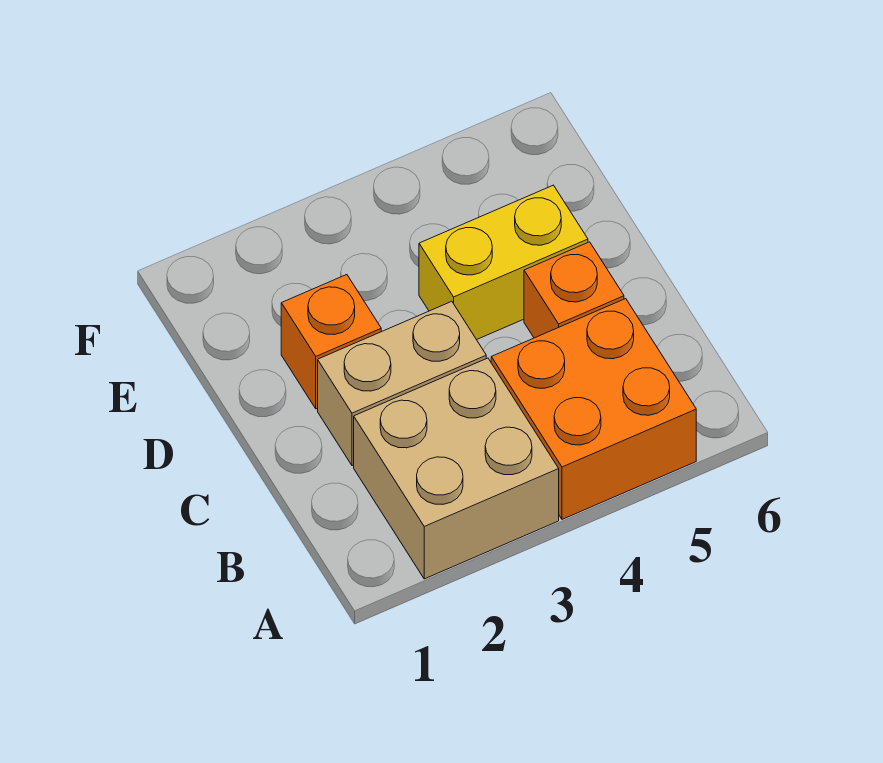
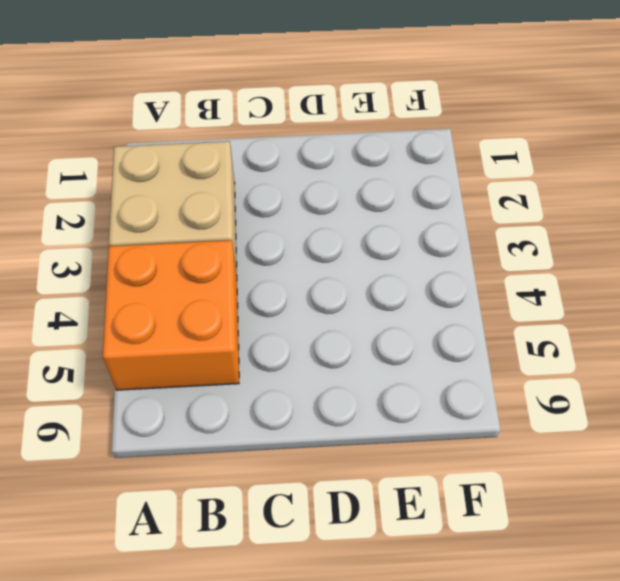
none -> tan 1x2 brick [318,301,486,466]
none -> orange 1x1 brick [524,242,624,338]

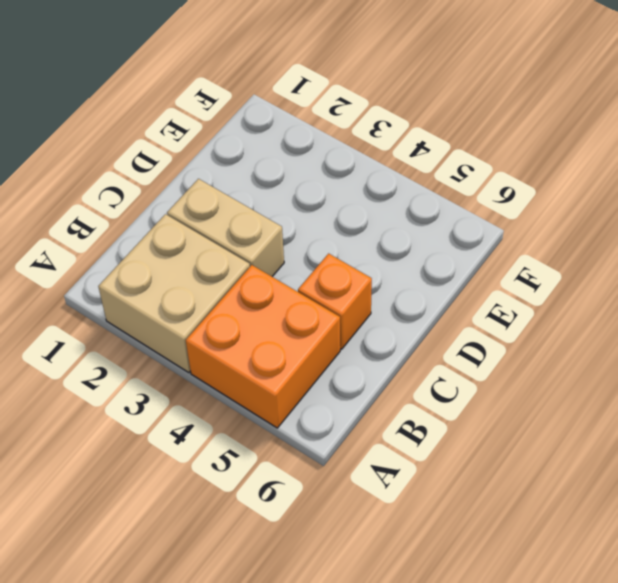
none -> orange 1x1 brick [281,275,381,409]
none -> yellow 1x2 brick [419,185,588,340]

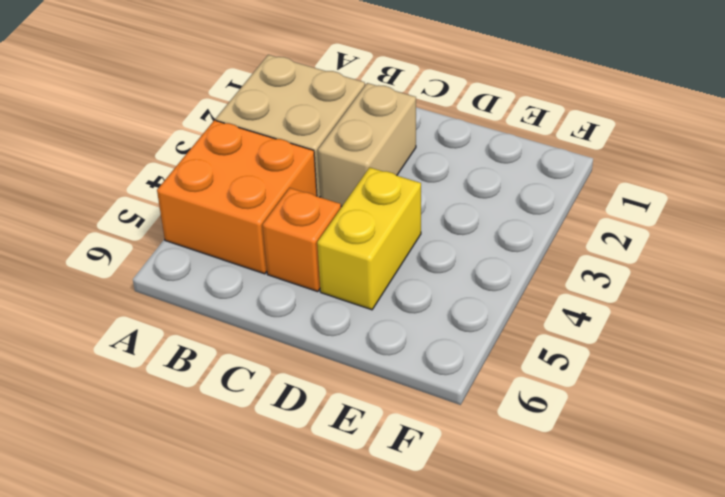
none -> orange 1x1 brick [281,275,381,409]

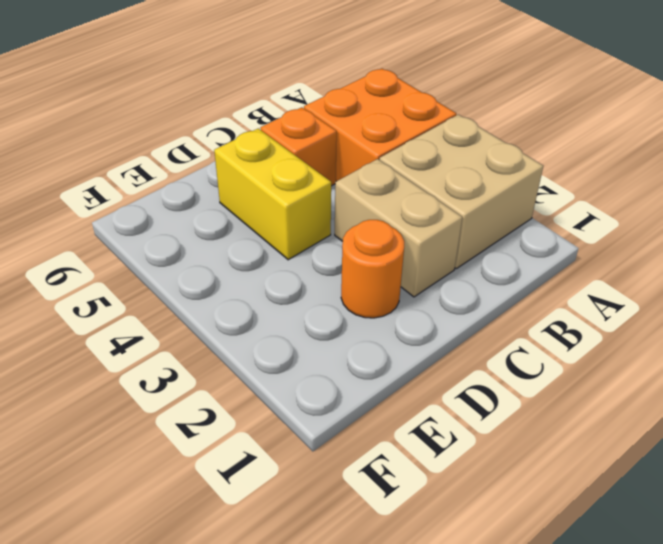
orange 1x1 round brick [341,220,404,318] -> orange 1x1 brick [281,275,381,409]

